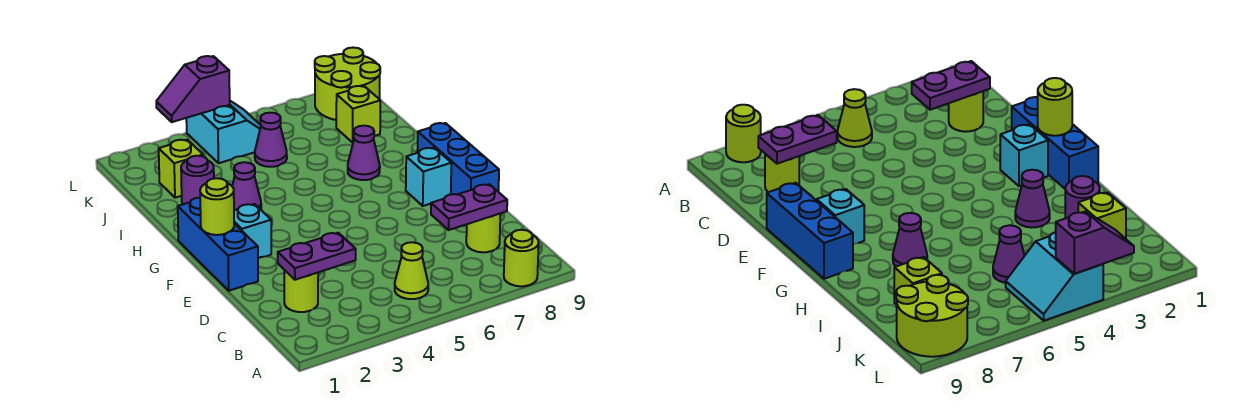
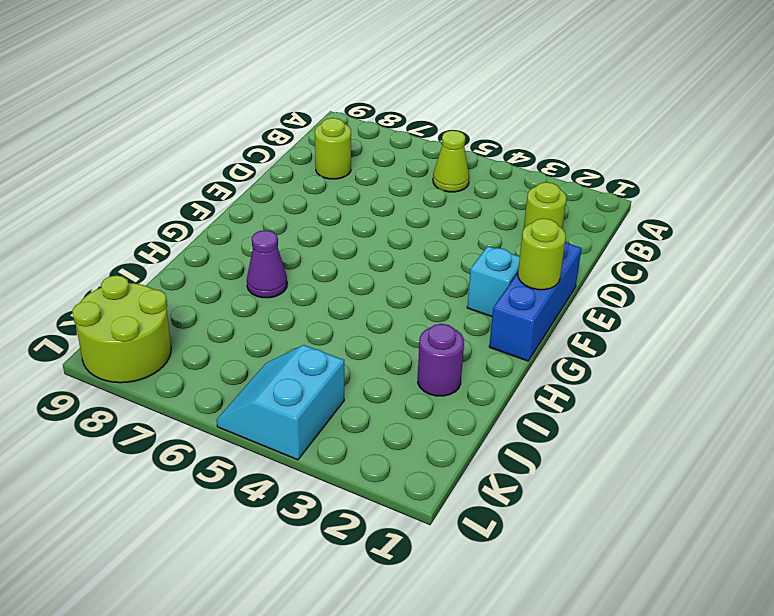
none -> lime 1x1 round brick [504,230,539,286]
none -> blue 1x3 brick [417,123,499,194]
none -> cyan 1x1 brick [406,148,451,206]

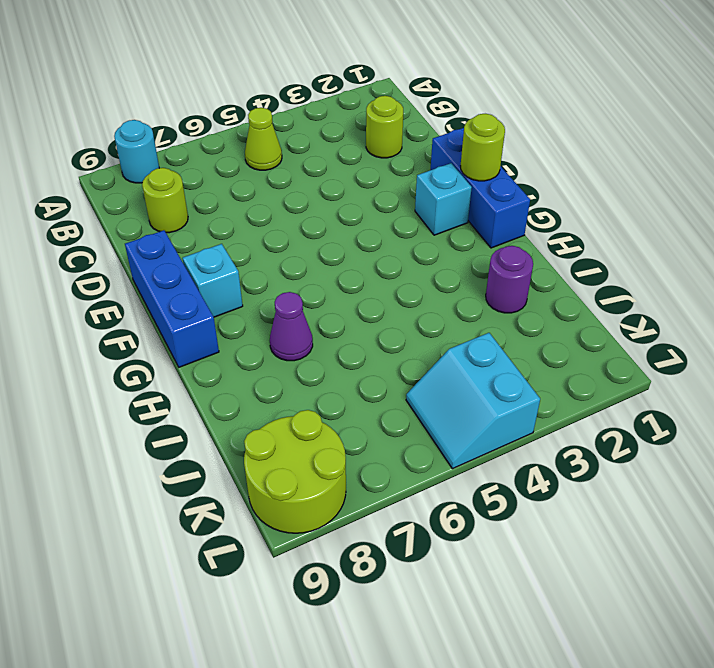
cyan 1x1 round brick [114,120,159,183] -> lime 1x1 round brick [504,230,539,286]
none -> purple 1x1 cone [232,162,261,210]
none -> lime 1x1 brick [159,140,203,198]
none -> purple 1x1 cone [255,113,287,167]

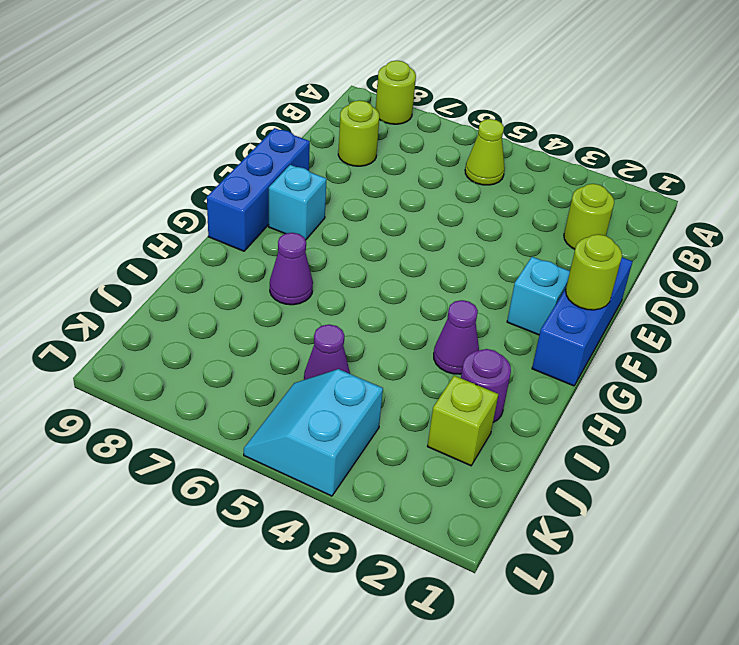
none -> lime 1x1 brick [336,86,380,142]
none -> lime 2x2 round brick [315,48,380,120]
none -> purple 1x2 plate [278,233,356,280]

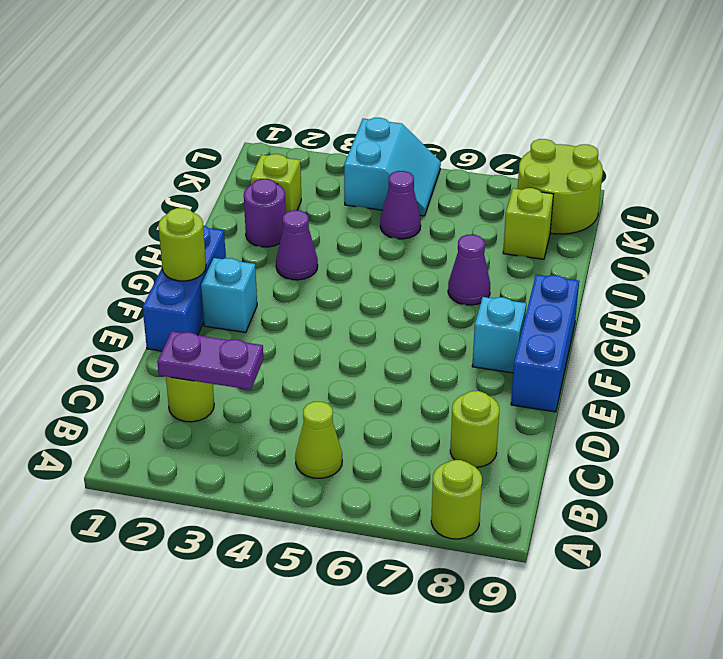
none -> purple 1x2 plate [431,184,507,230]
none -> purple 1x2 slope [156,56,230,122]

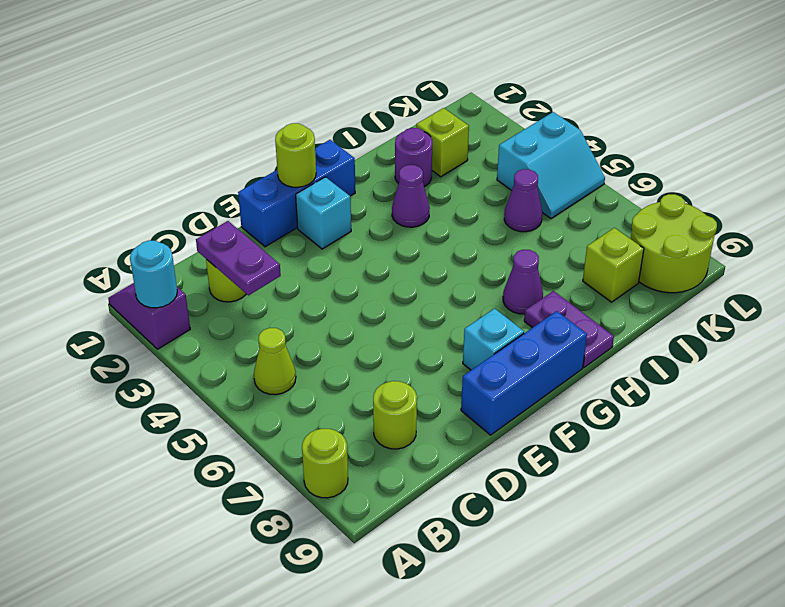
purple 1x2 slope [108,283,190,349] -> purple 1x2 slope moved to [156,56,230,122]
cyan 1x1 round brick [130,240,177,308] -> none
purple 1x2 plate [524,291,614,367] -> purple 1x2 plate moved to [431,184,507,230]

